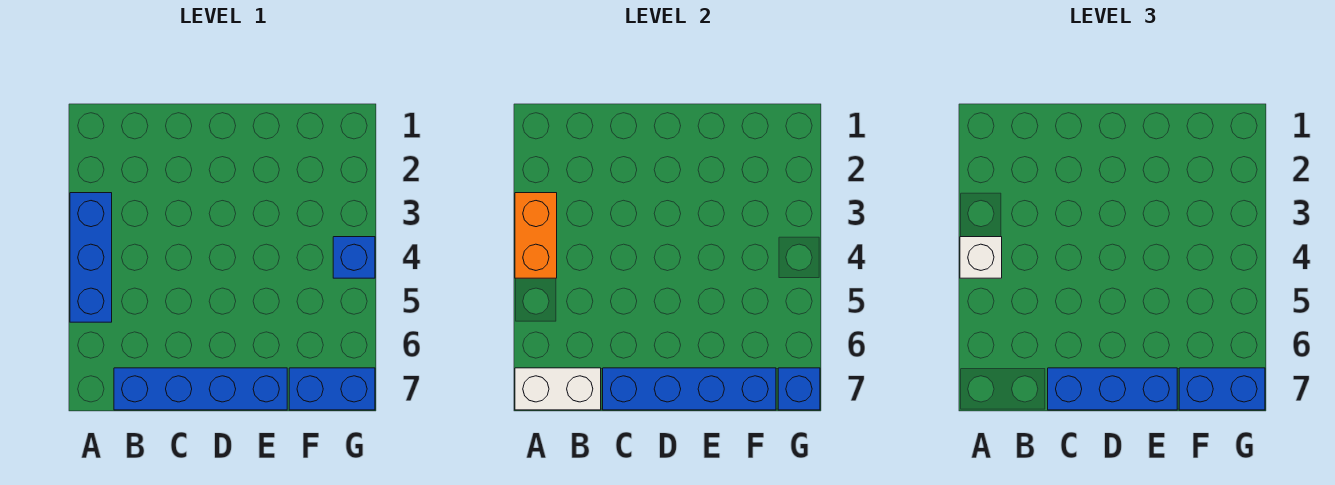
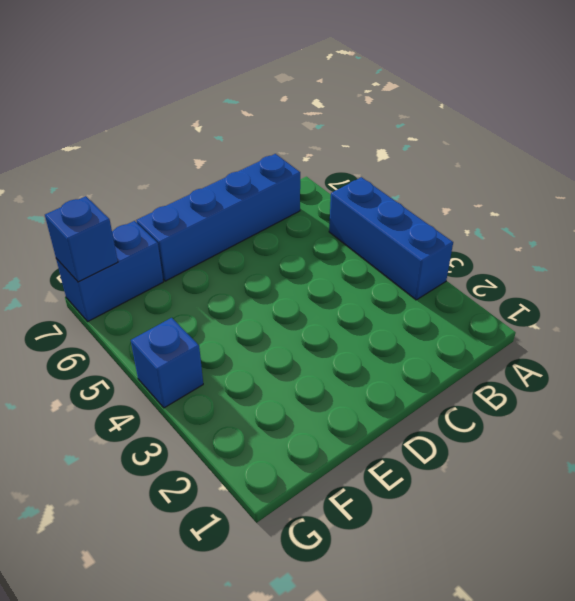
none -> orange 1x2 brick [515,193,557,278]
none -> white 1x2 brick [515,368,601,410]

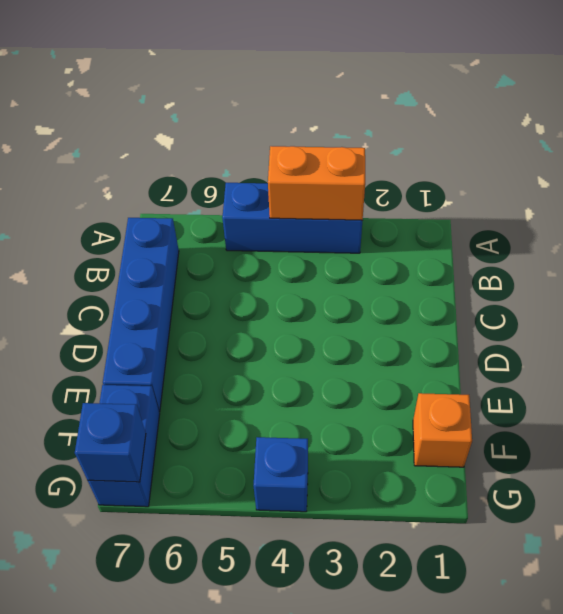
orange 1x1 brick [413,393,472,467] -> none
none -> white 1x2 brick [515,368,601,410]
none -> blue 1x4 brick [603,368,776,410]

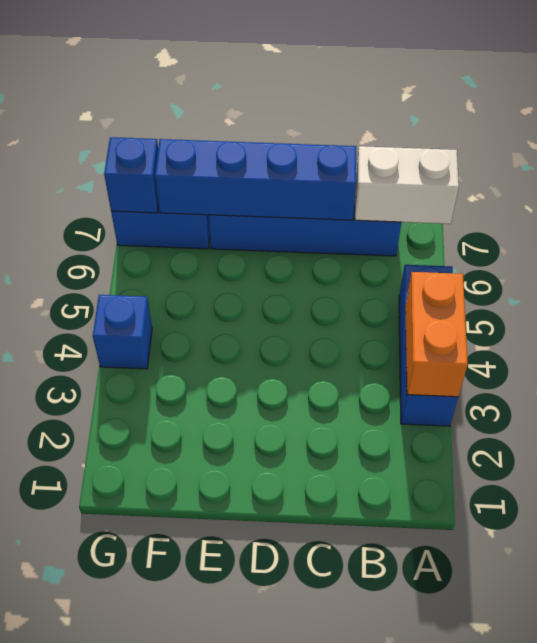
none -> white 1x1 brick [960,237,1002,278]
none -> blue 1x3 brick [1048,368,1177,410]

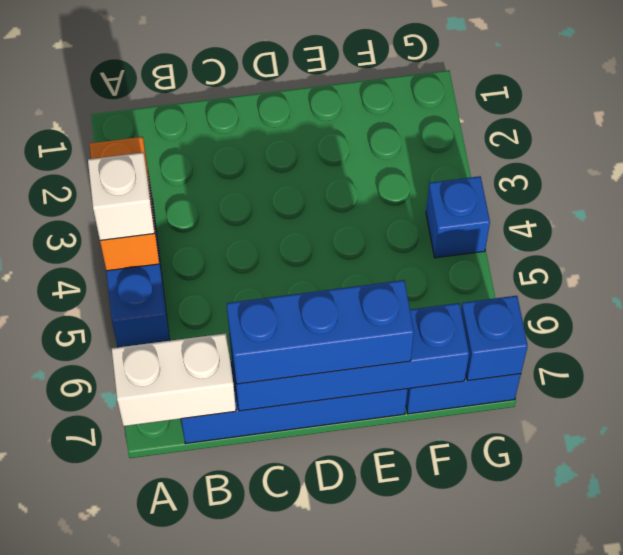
none -> blue 1x2 brick [1179,368,1265,410]

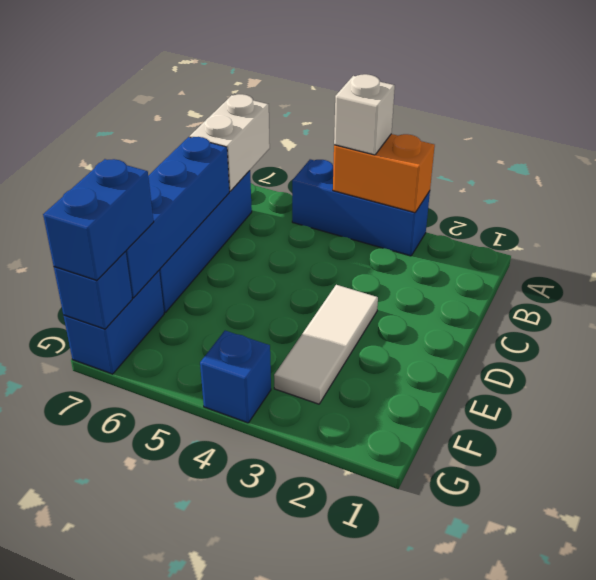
white 1x3 tile [274,285,378,404] -> none
none -> blue 1x3 brick [1048,368,1177,410]

